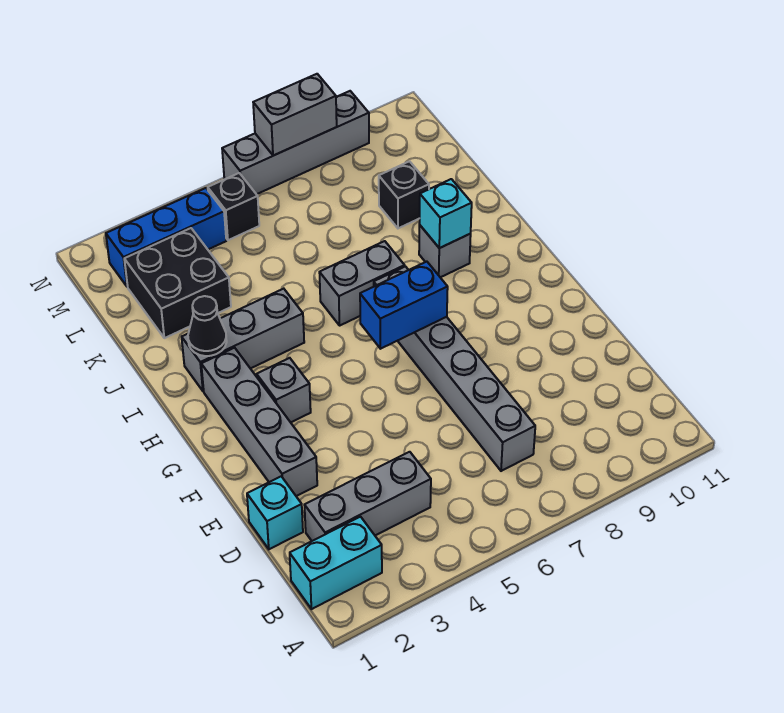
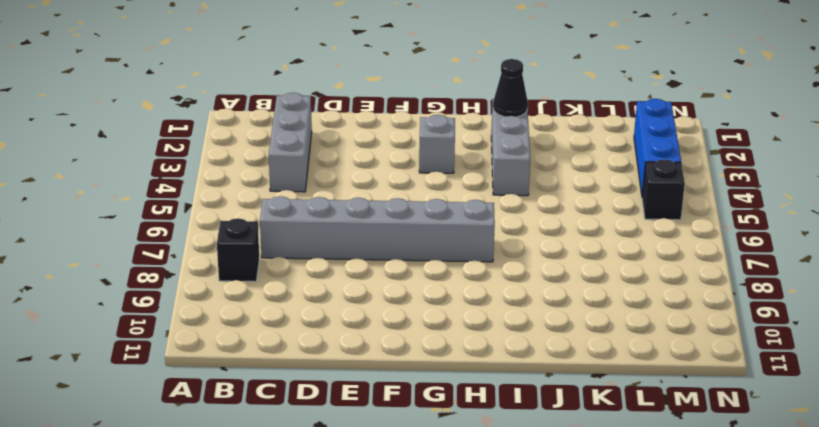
black 1x1 brick [217,218,259,282] -> black 1x1 brick moved to [379,161,429,228]
none -> cyan 1x2 brick [290,517,382,609]
none -> cyan 1x1 brick [247,476,303,549]
none -> grey 1x4 brick [201,348,317,496]

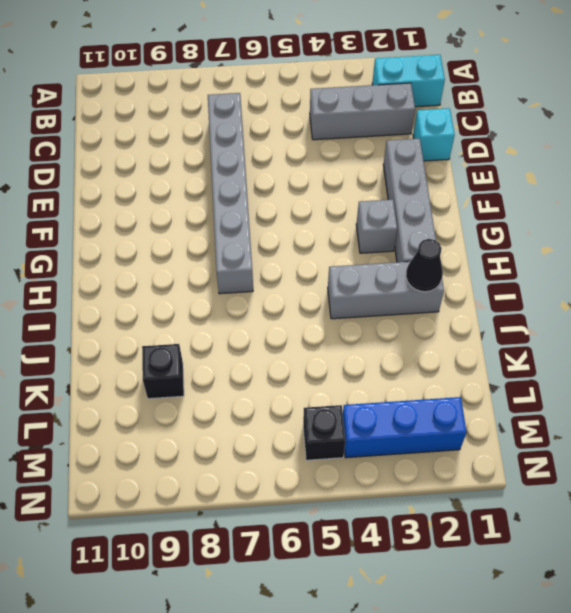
none -> grey 1x2 brick [319,241,405,325]
none -> grey 1x1 brick [419,225,471,277]
none -> black 2x2 brick [124,228,231,338]

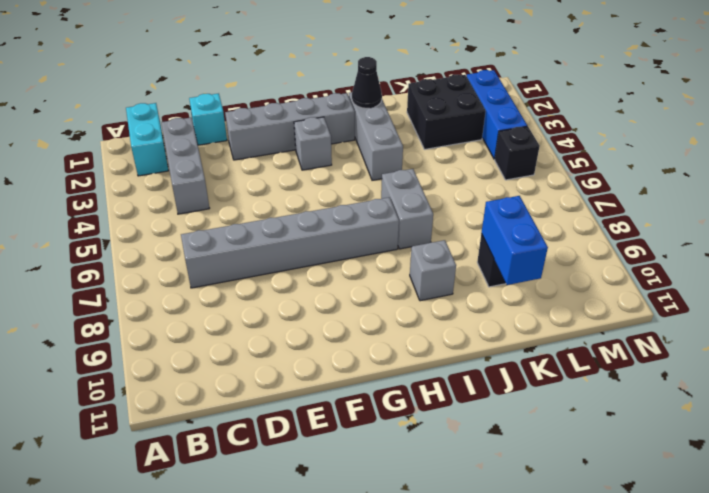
blue 1x2 brick [482,196,548,285] -> blue 1x2 brick moved to [360,262,448,349]
none -> grey 1x4 brick [222,91,369,194]
none -> cyan 1x1 brick [419,179,472,248]
none -> grey 1x2 brick [253,74,337,156]

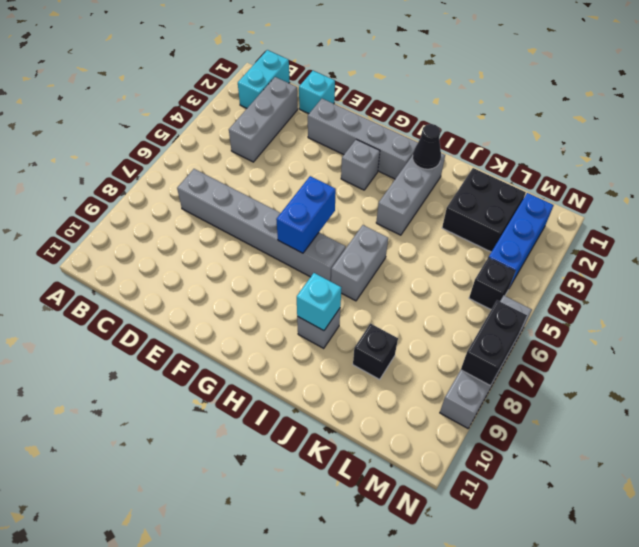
black 1x2 brick [461,300,527,385] -> grey 1x2 brick [253,74,337,156]

